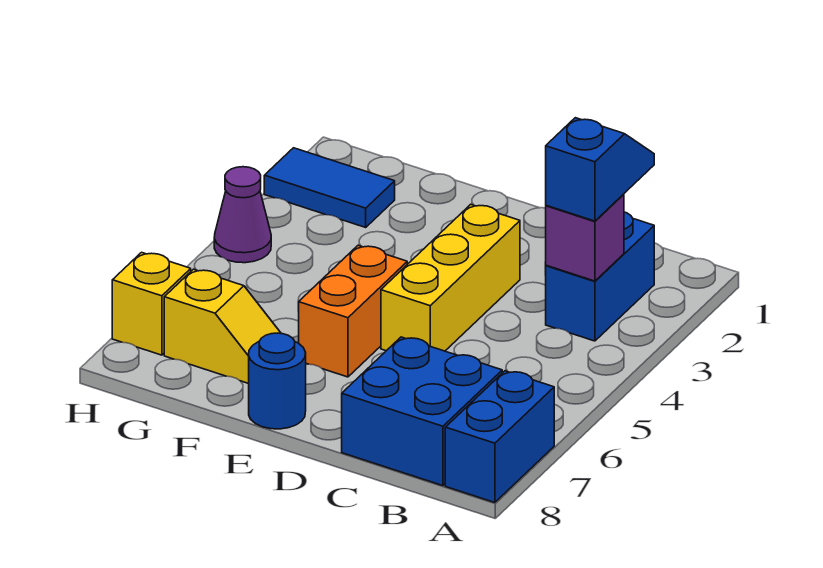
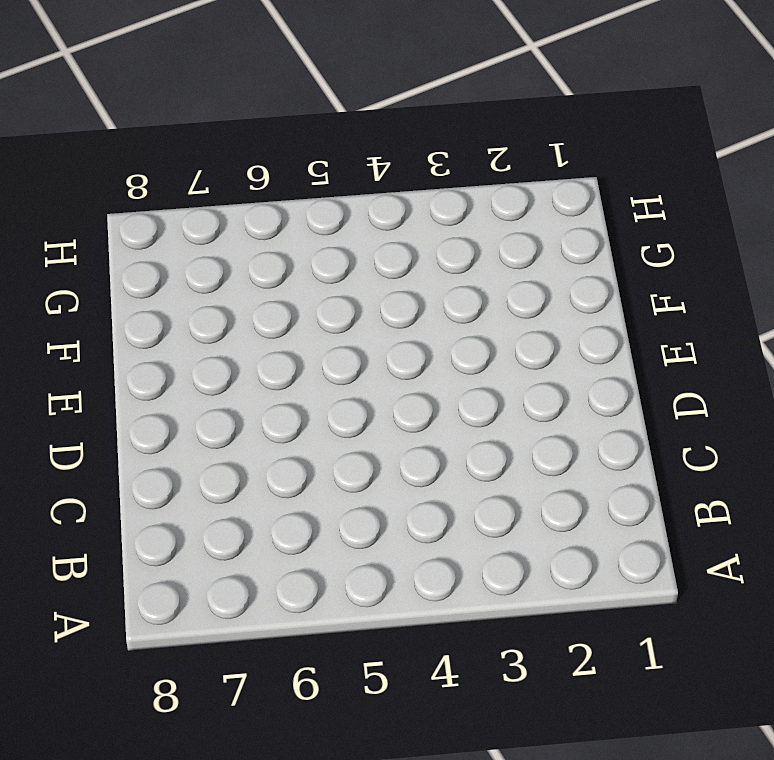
none -> blue 1x2 brick [445,371,554,503]
none -> blue 1x2 brick [546,212,654,341]
none -> blue 2x2 brick [342,337,502,486]

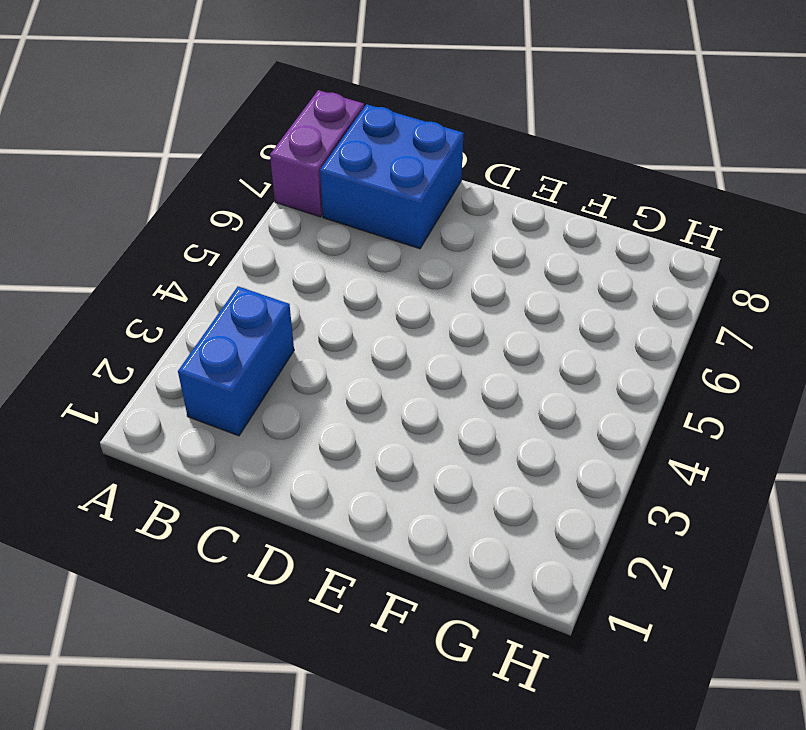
purple 1x2 brick [270,90,364,217] -> blue 1x2 brick [445,371,554,503]
none -> yellow 1x3 brick [381,204,520,351]
none -> orange 1x2 brick [299,245,407,377]
none -> blue 1x1 round brick [249,333,306,429]

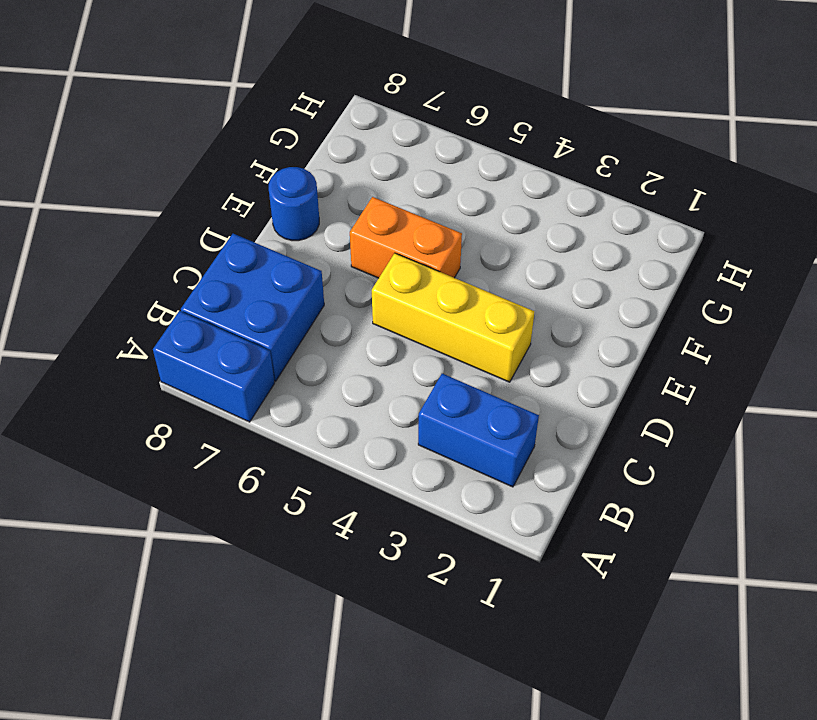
none -> yellow 1x2 slope [164,269,281,384]
none -> blue 1x2 tile [264,148,395,227]
none -> purple 1x1 cone [214,167,271,263]

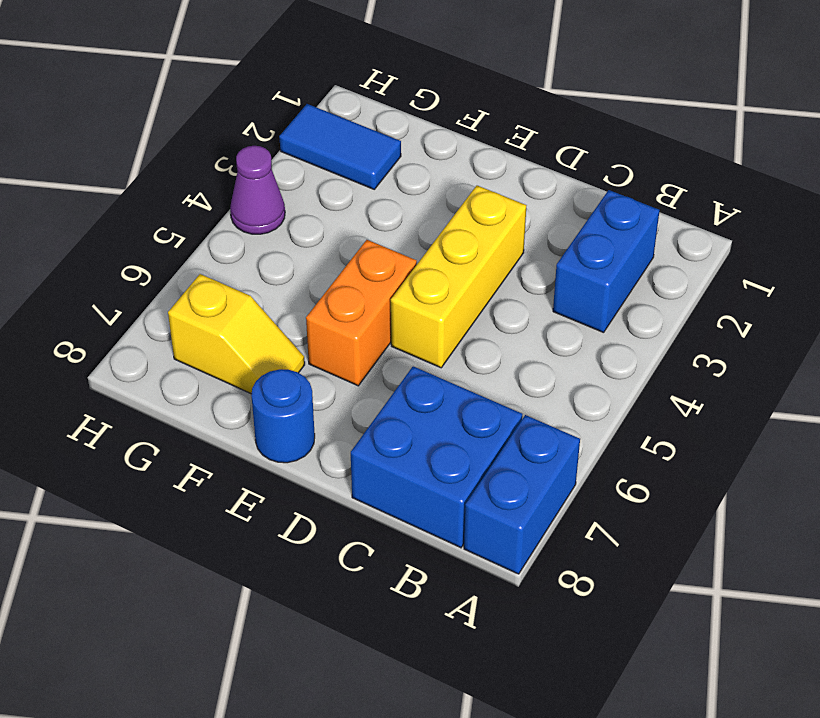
none -> yellow 1x1 brick [112,252,191,355]
none -> purple 1x1 brick [546,194,624,281]
none -> blue 1x2 slope [546,118,654,221]

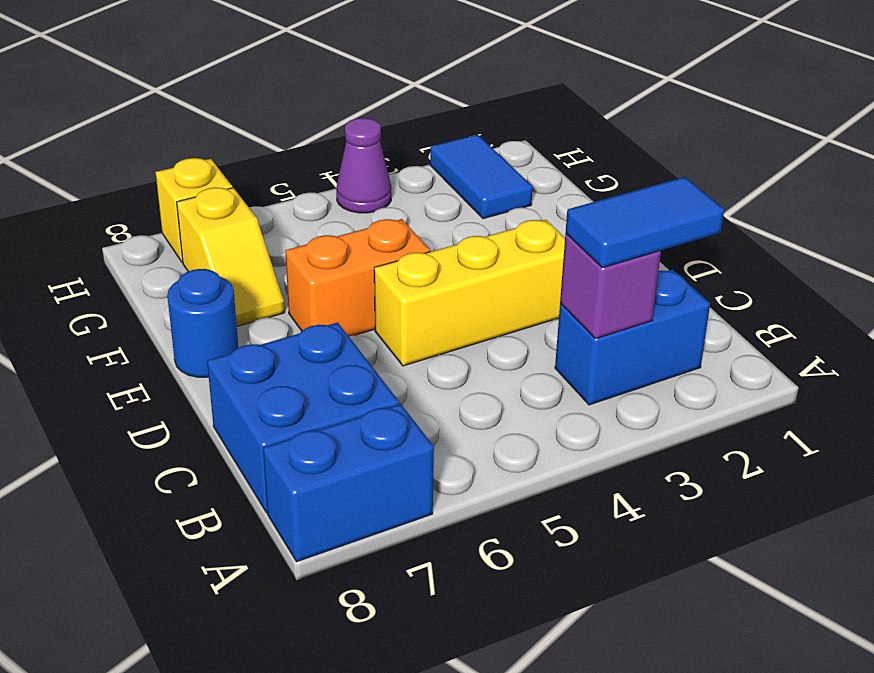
blue 1x2 tile [566,177,724,268] -> blue 1x2 slope [546,118,654,221]

